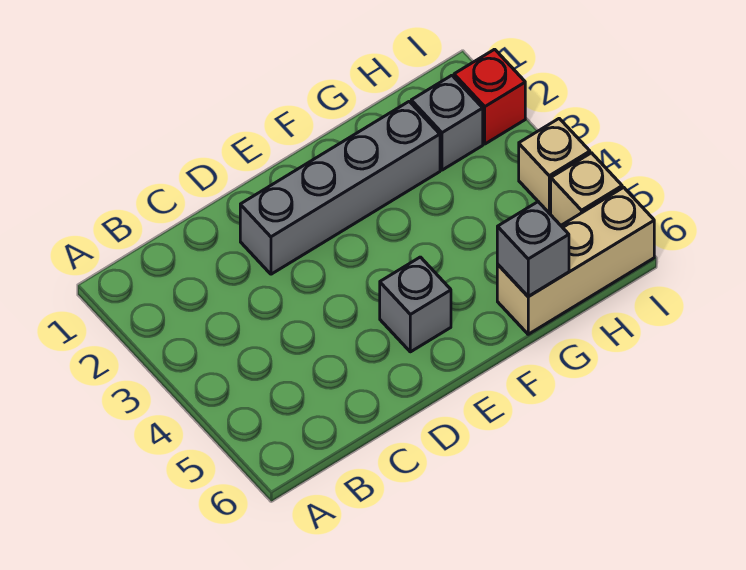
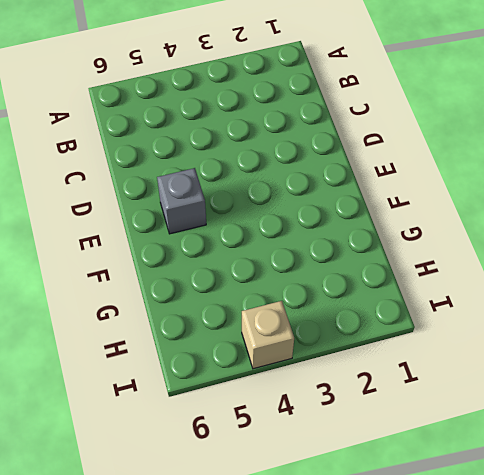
none -> grey 1x4 brick [240,102,440,274]
none -> tan 1x3 brick [497,187,654,334]

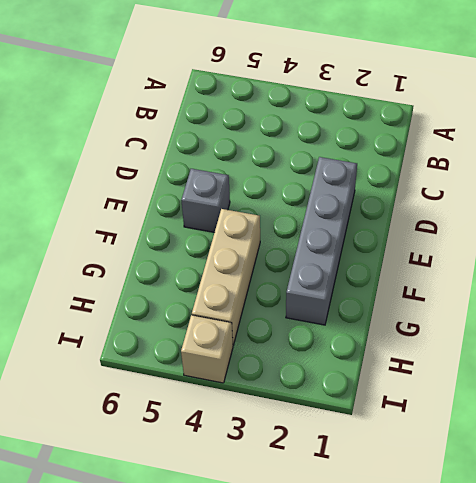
tan 1x3 brick [192,209,260,345] -> tan 1x3 brick moved to [497,187,654,334]
none -> grey 1x1 brick [411,75,483,170]
none -> red 1x1 brick [454,49,525,144]

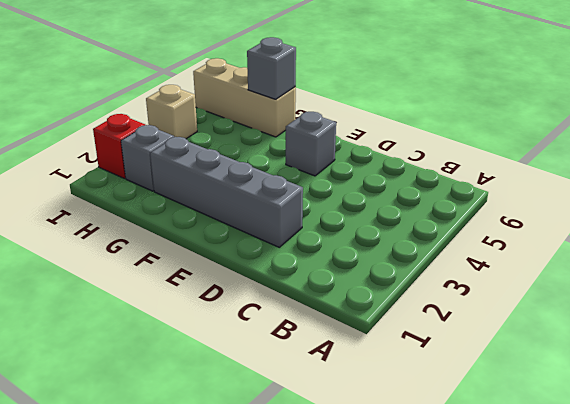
none -> tan 1x1 brick [551,153,622,225]

